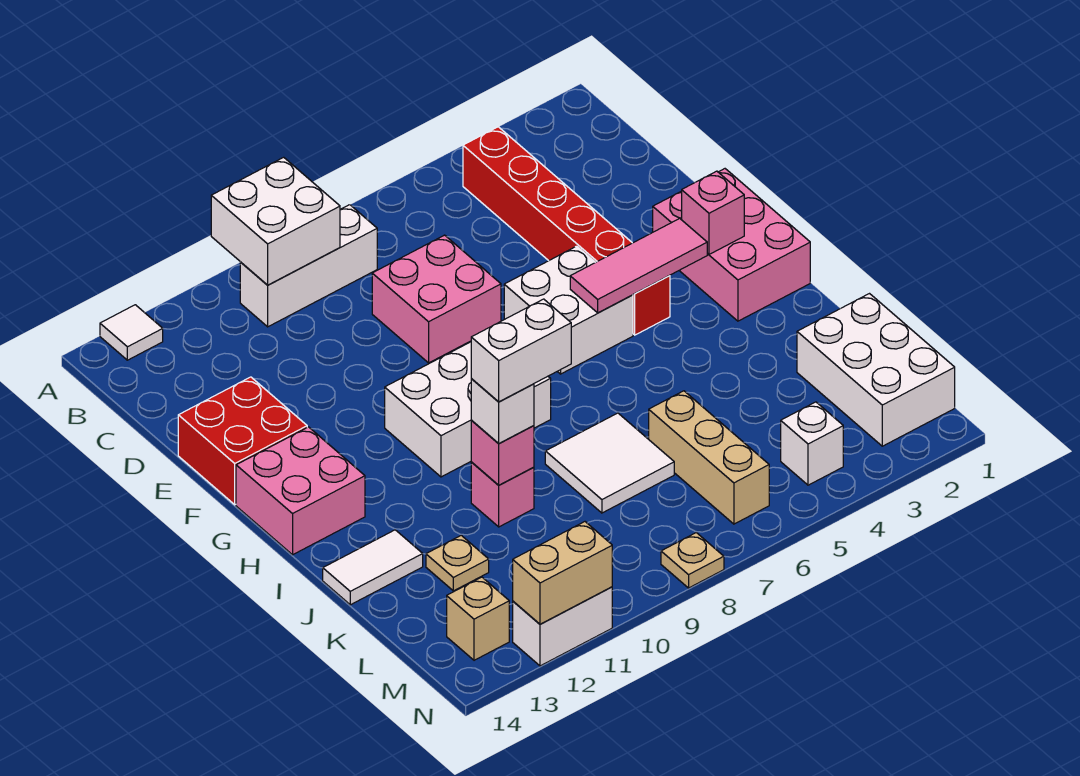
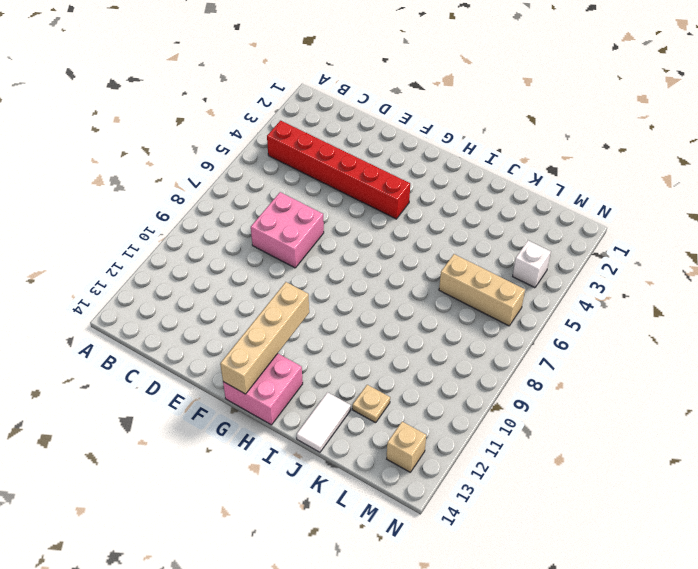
tan 1x4 brick [220,282,309,394] -> none
none -> white 1x1 tile [100,305,163,360]
none -> white 1x3 brick [240,205,377,327]
none -> red 2x2 brick [178,377,307,505]

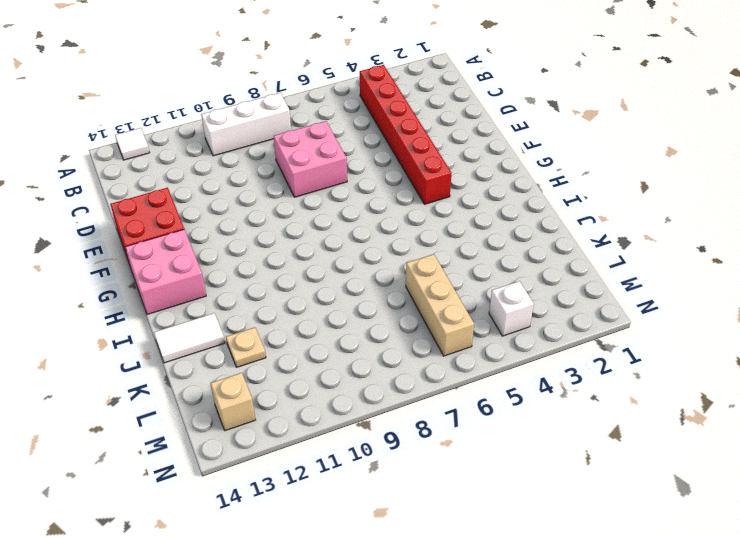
none -> pink 2x3 brick [653,169,810,321]
none -> white 2x2 brick [504,246,633,374]
none -> white 2x3 brick [385,342,551,477]

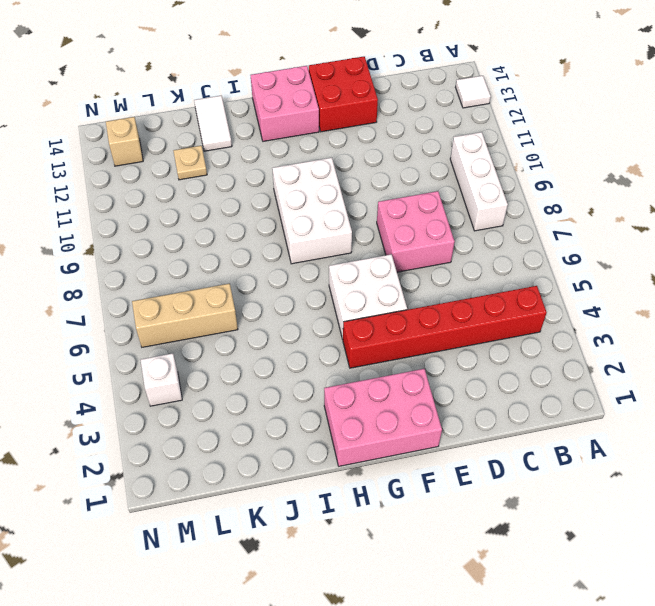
none -> white 2x2 tile [545,413,674,513]
none -> pink 1x1 brick [471,462,534,527]
none -> white 2x3 brick [797,294,955,446]

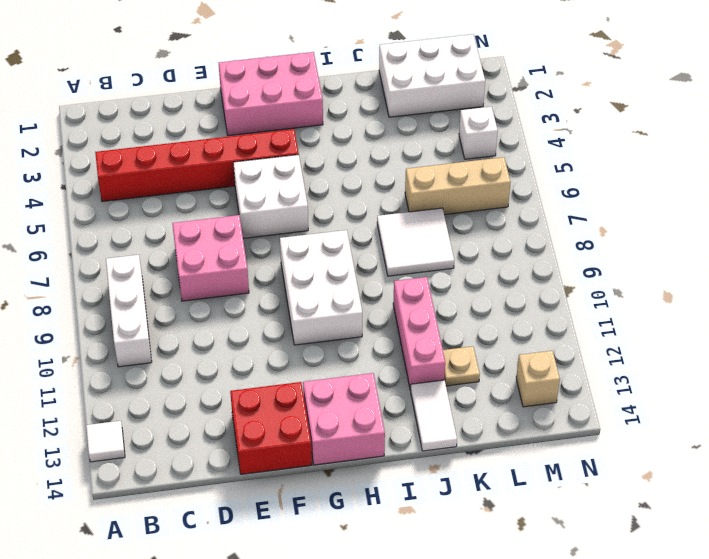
pink 1x3 brick [393,277,445,390] -> pink 1x1 brick [471,462,534,527]
none -> tan 1x1 plate [661,533,724,588]
none -> white 1x2 brick [513,587,612,666]
none -> white 2x2 brick [211,157,340,285]

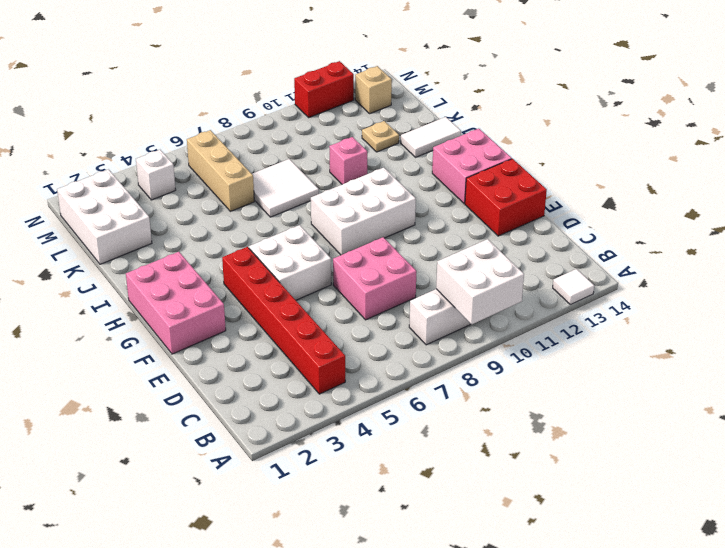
red 1x2 brick [294,61,354,117] -> white 1x2 brick [513,587,612,666]
none -> tan 1x1 plate [661,533,724,588]
none -> pink 1x1 brick [682,171,744,254]
none -> pink 1x3 tile [570,218,707,313]

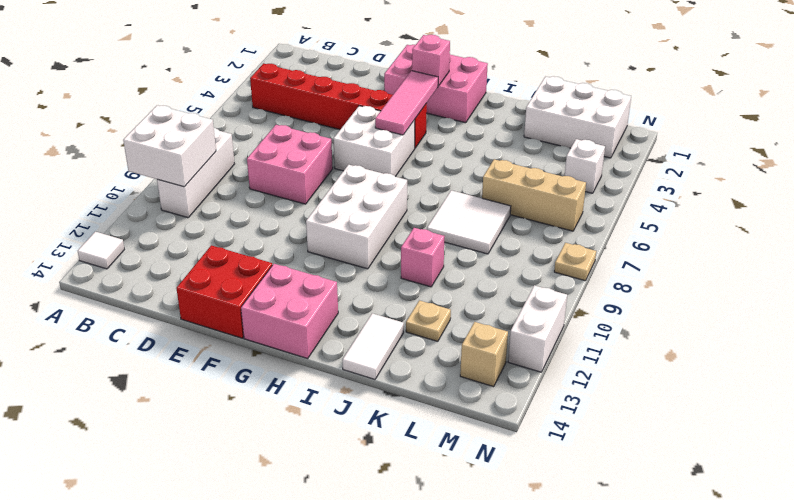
none -> pink 1x1 brick [471,421,534,485]
none -> tan 1x2 brick [513,522,612,624]
none -> white 1x1 brick [471,379,534,444]

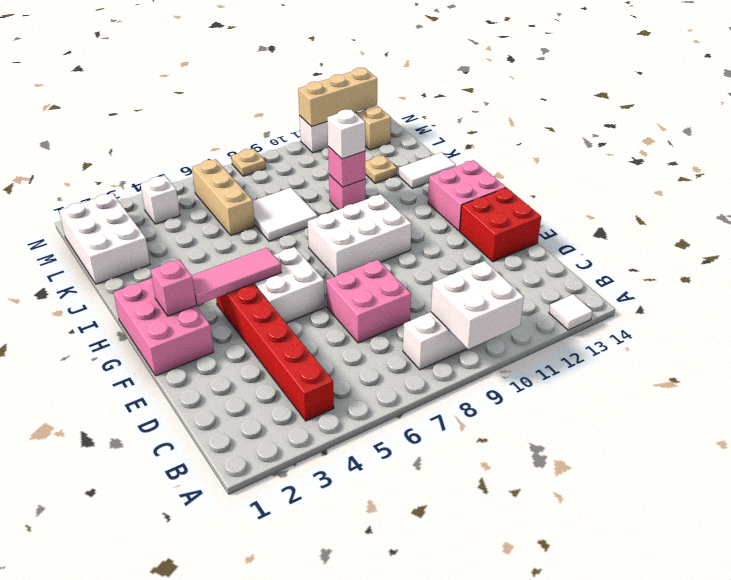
tan 1x3 brick [298,68,377,127] -> tan 1x2 brick [513,522,612,624]
none -> white 1x2 brick [471,299,571,402]

